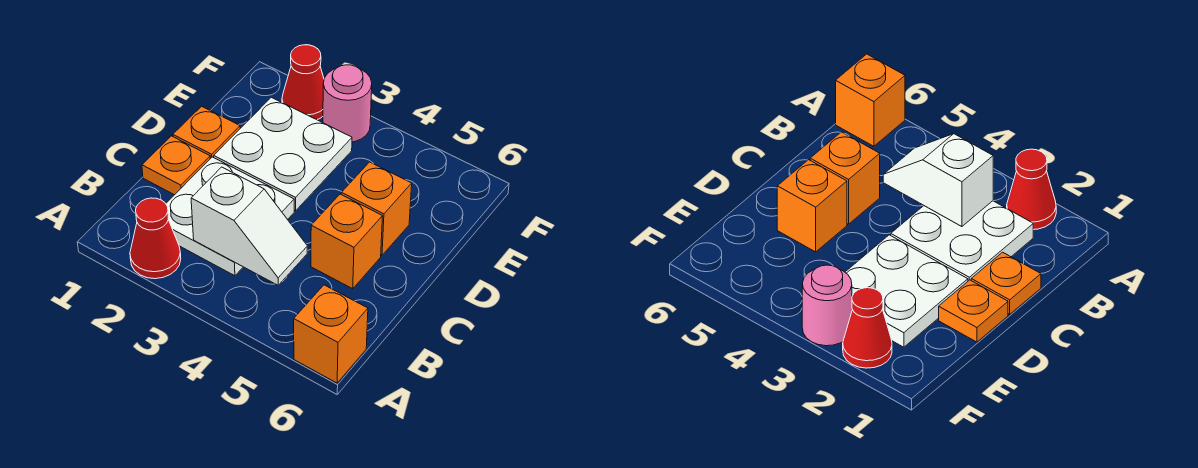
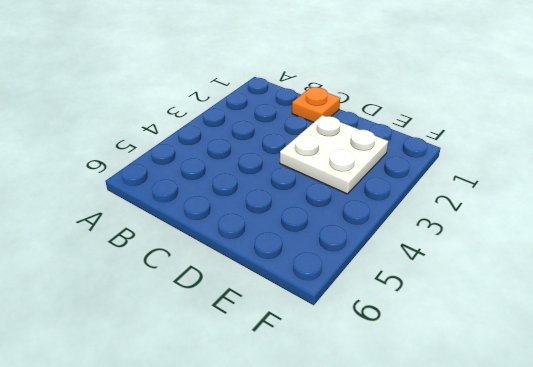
none -> red 1x1 cone [130,198,181,279]
none -> orange 1x1 brick [294,285,368,383]

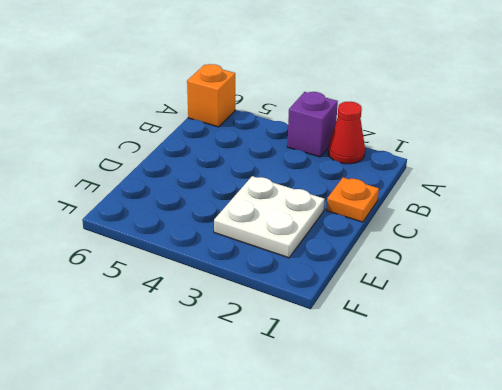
purple 1x1 brick [287,92,338,157] -> none
none -> white 2x2 plate [166,157,294,276]
none -> orange 1x1 brick [311,194,383,289]

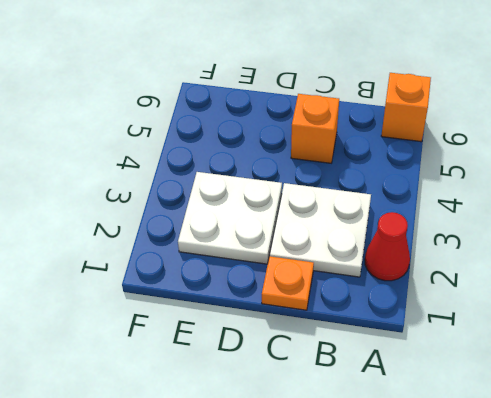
none -> orange 1x1 plate [173,106,240,159]
none -> orange 1x1 brick [341,162,412,255]

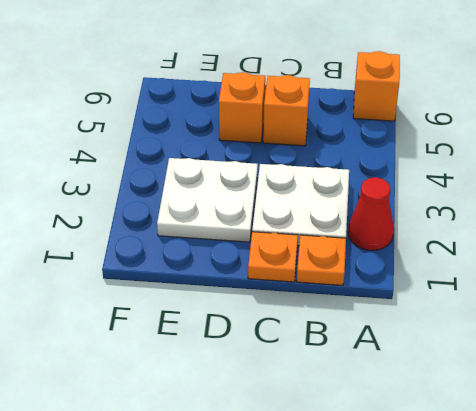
orange 1x1 plate [297,235,346,285] -> orange 1x1 plate moved to [173,106,240,159]
none -> red 1x1 cone [282,45,324,120]
none -> pink 1x1 round brick [323,65,372,142]

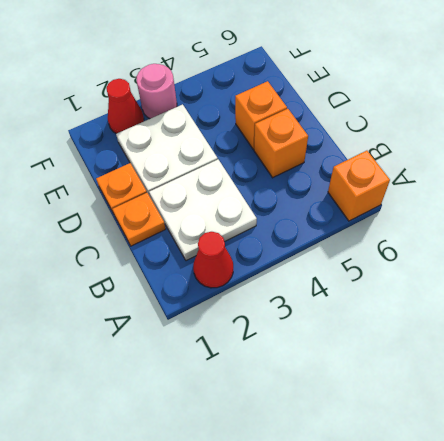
none -> white 1x2 slope [191,167,307,285]

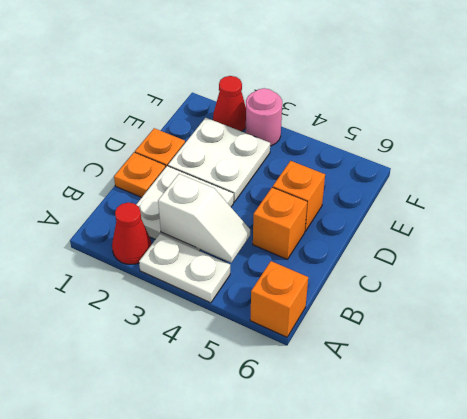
white 1x2 plate [139,234,230,303] -> none

